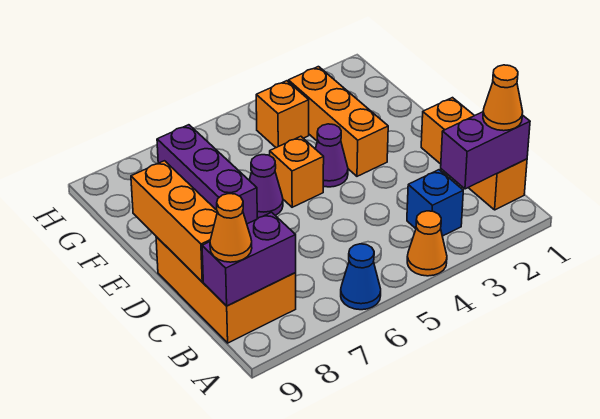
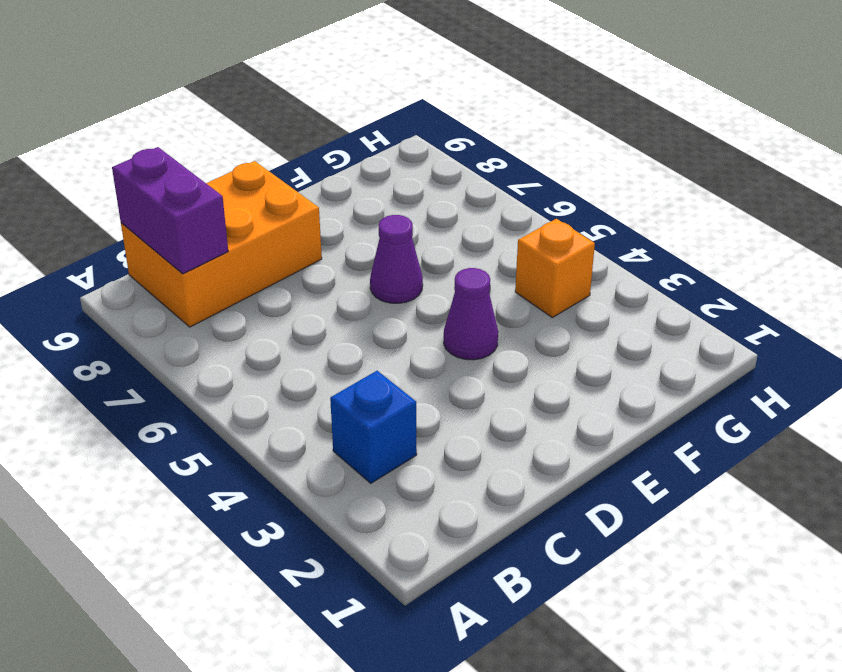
none -> orange 1x1 cone [407,211,447,276]
none -> blue 1x1 cone [341,244,381,310]
none -> orange 1x3 brick [421,98,527,210]

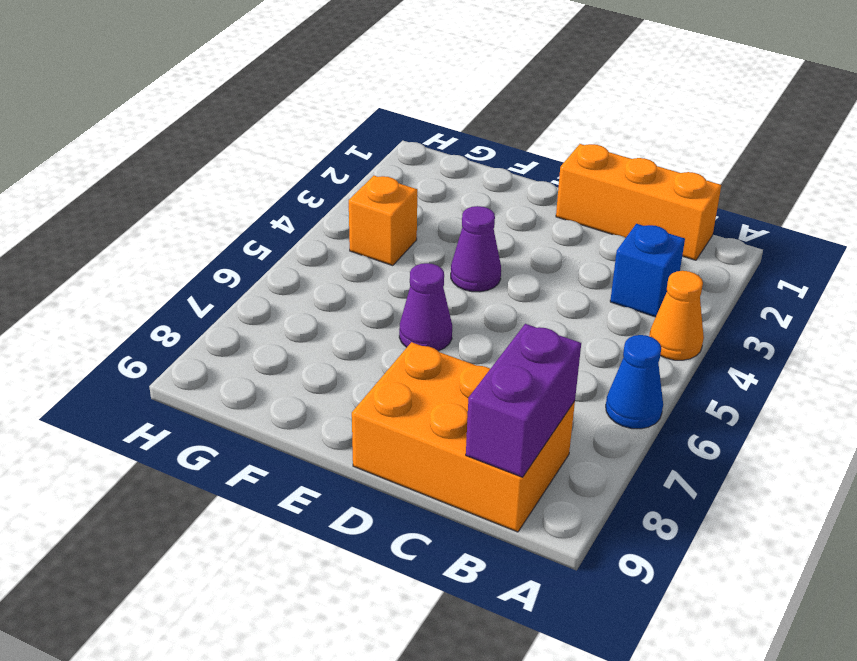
none -> orange 1x3 brick [288,67,388,176]
none -> orange 1x1 brick [270,136,324,207]
none -> purple 1x3 brick [157,125,257,224]

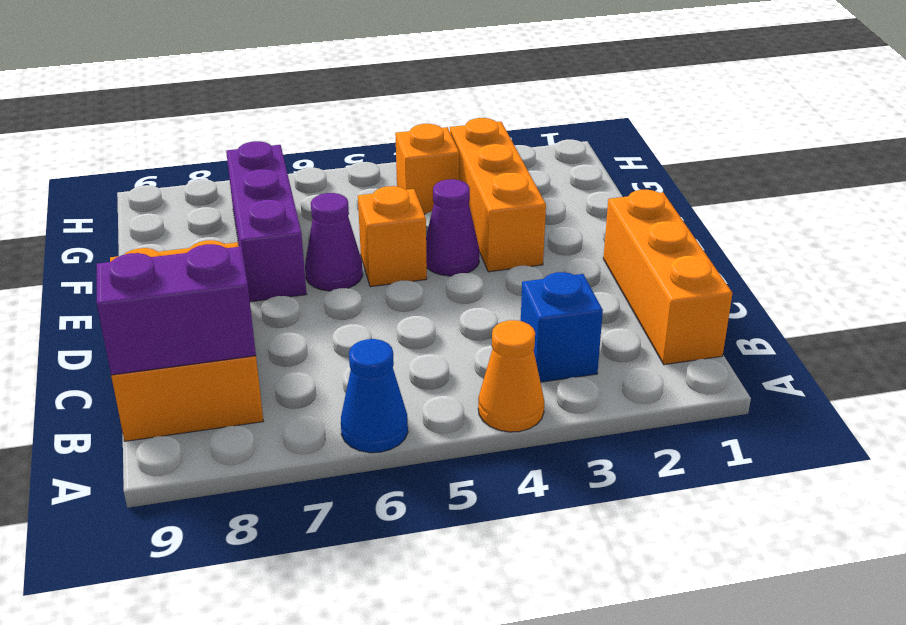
none -> purple 1x2 brick [441,112,530,189]
none -> orange 1x3 brick [131,161,217,282]
none -> orange 1x1 cone [483,65,523,131]

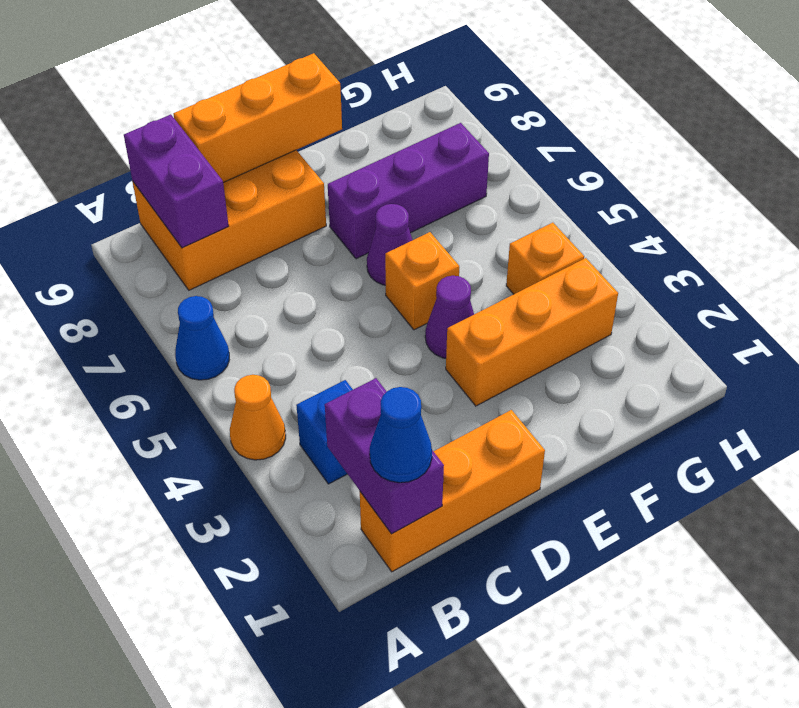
blue 1x1 cone [370,387,432,483] -> orange 1x1 cone [483,65,523,131]
none -> orange 1x1 cone [210,194,252,262]

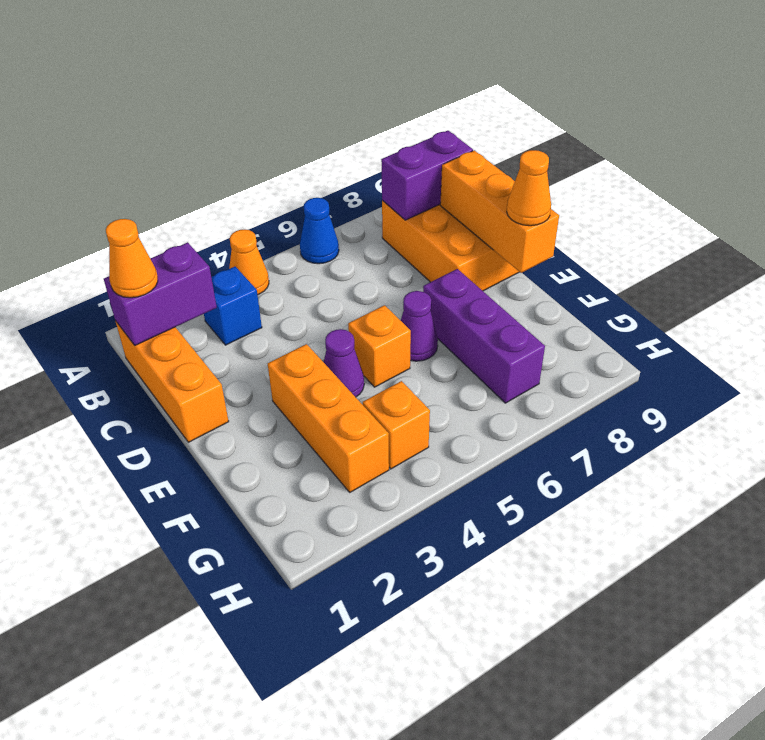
orange 1x1 cone [507,150,551,226] -> orange 1x1 cone moved to [210,194,252,262]

